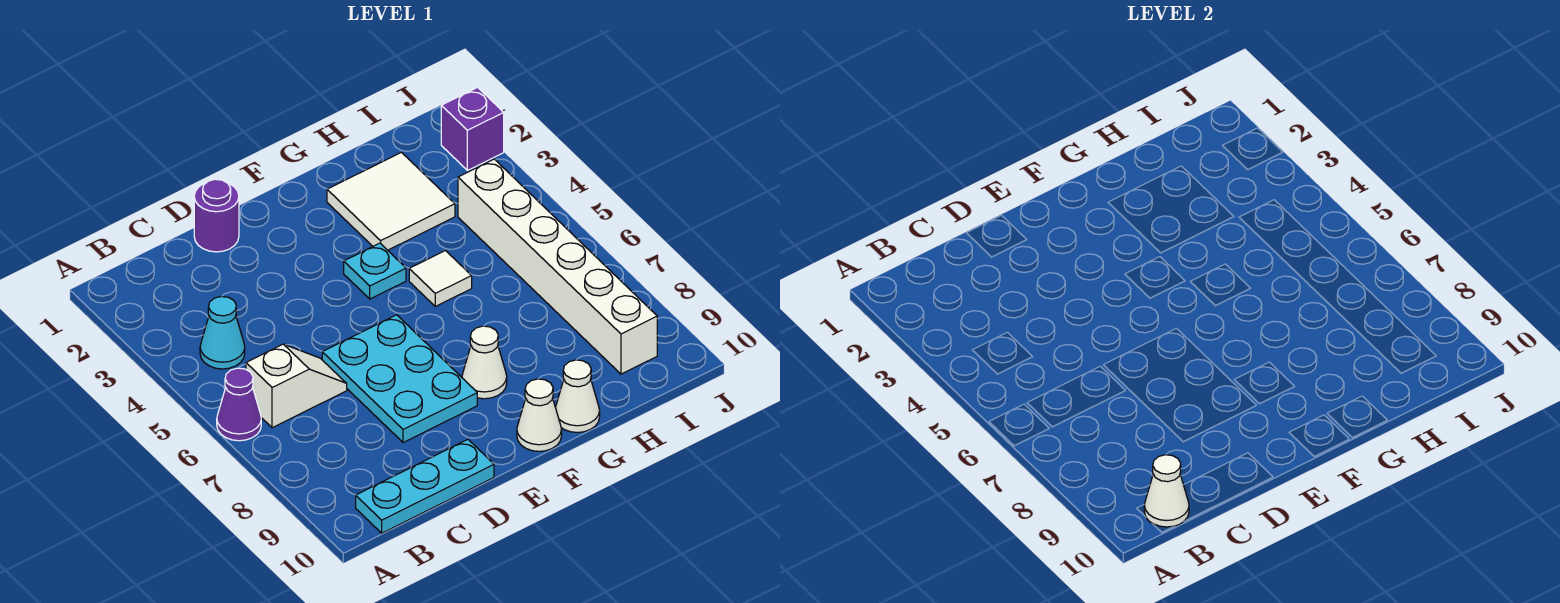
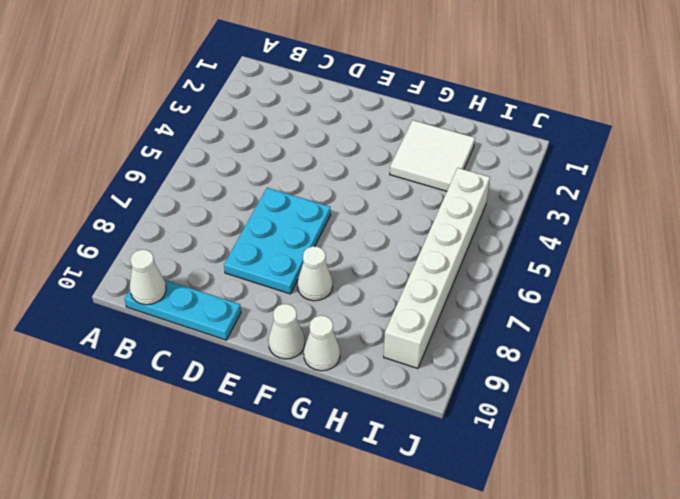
none -> purple 1x1 cone [217,368,261,441]
none -> cyan 1x1 cone [200,296,245,369]
none -> white 1x2 slope [246,344,347,428]

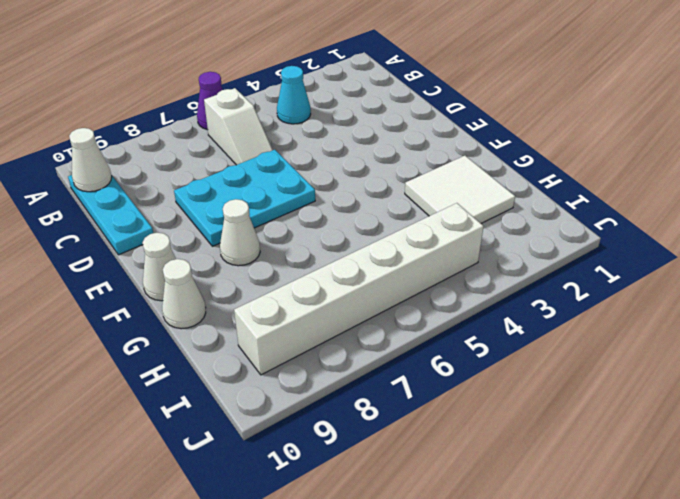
none -> purple 1x1 round brick [194,179,239,252]
none -> cyan 1x1 plate [344,243,406,299]
none -> white 1x1 tile [409,251,472,306]

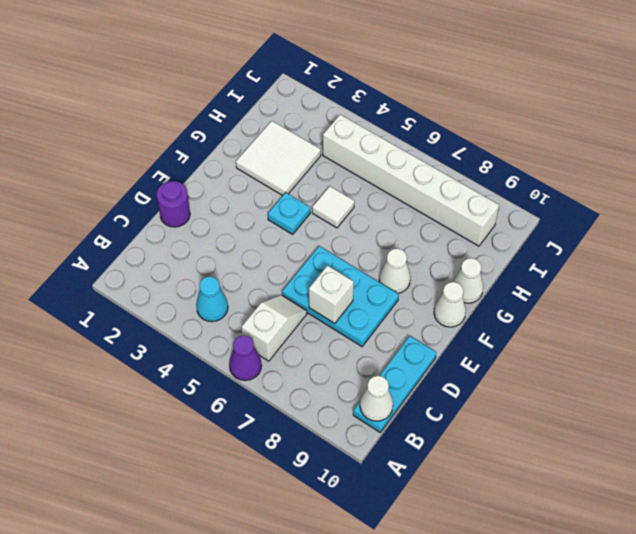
white 1x1 brick [309,266,354,324] -> none
none -> purple 1x1 brick [441,87,504,170]

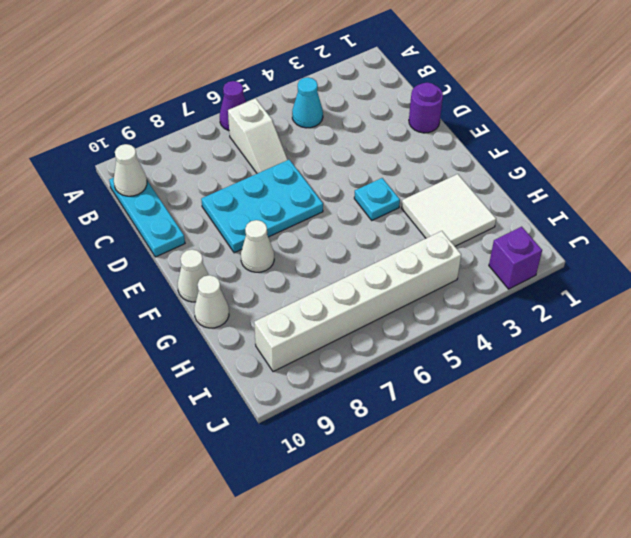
none -> white 1x1 tile [409,251,472,306]

